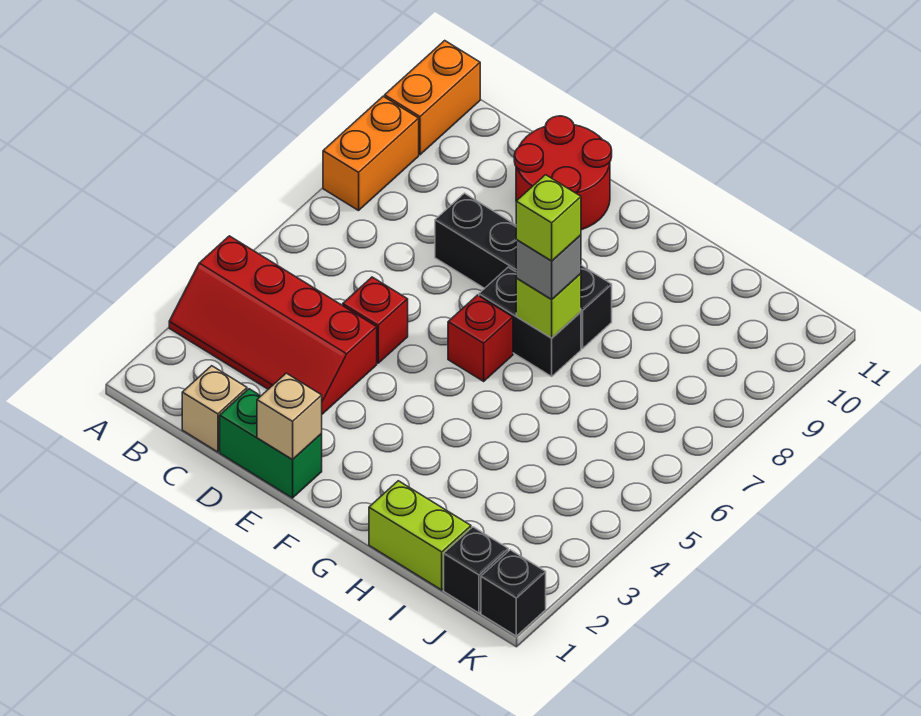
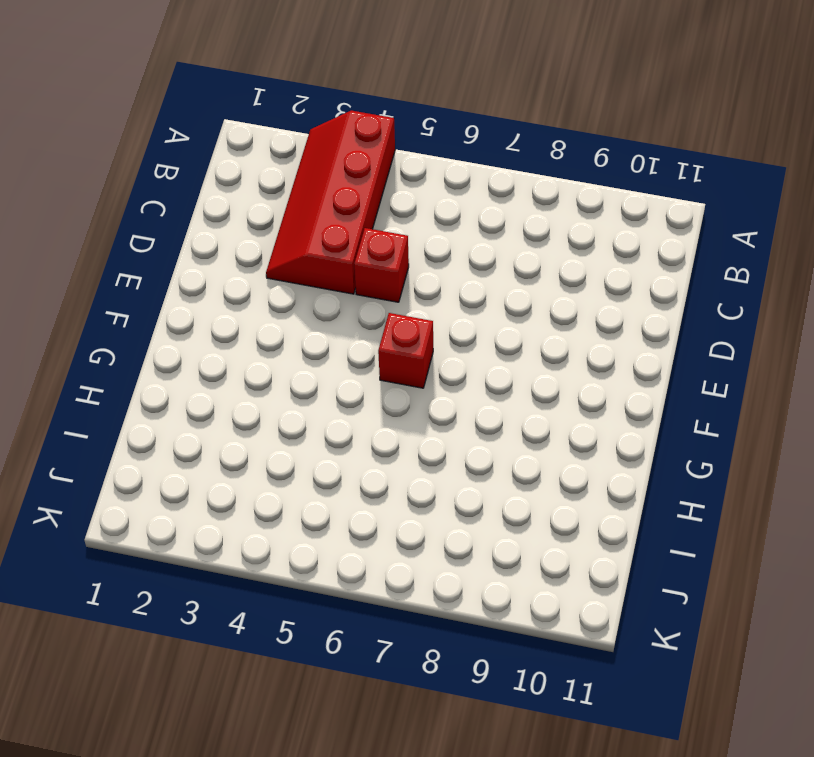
none -> orange 1x2 brick [323,96,419,210]
none -> orange 1x2 brick [385,41,480,155]
none -> tan 1x1 brick [182,366,247,452]

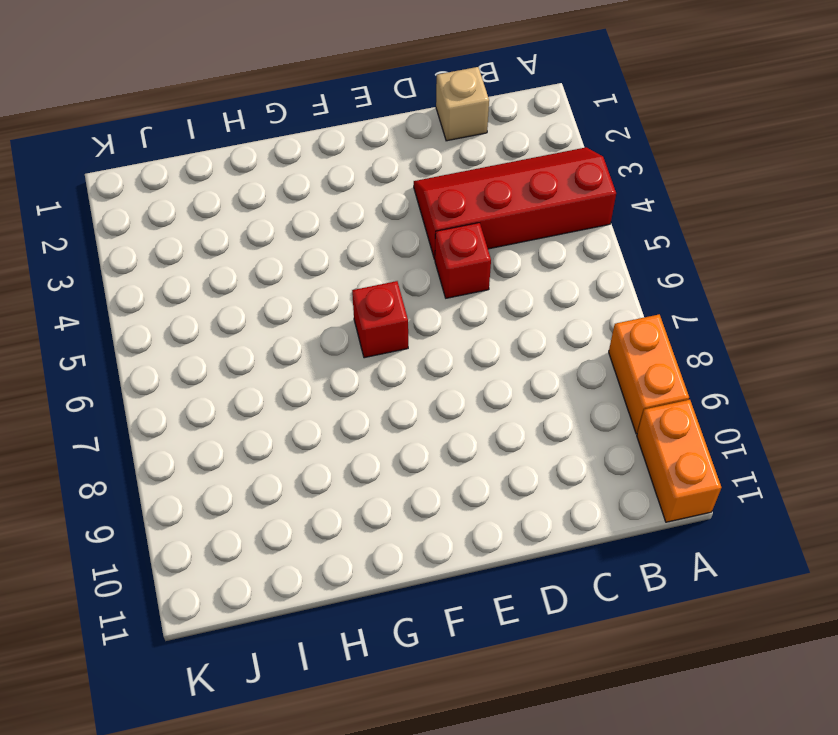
none -> green 1x2 brick [220,389,322,498]
none -> black 1x4 brick [435,193,612,349]
none -> red 2x2 round brick [514,116,612,230]

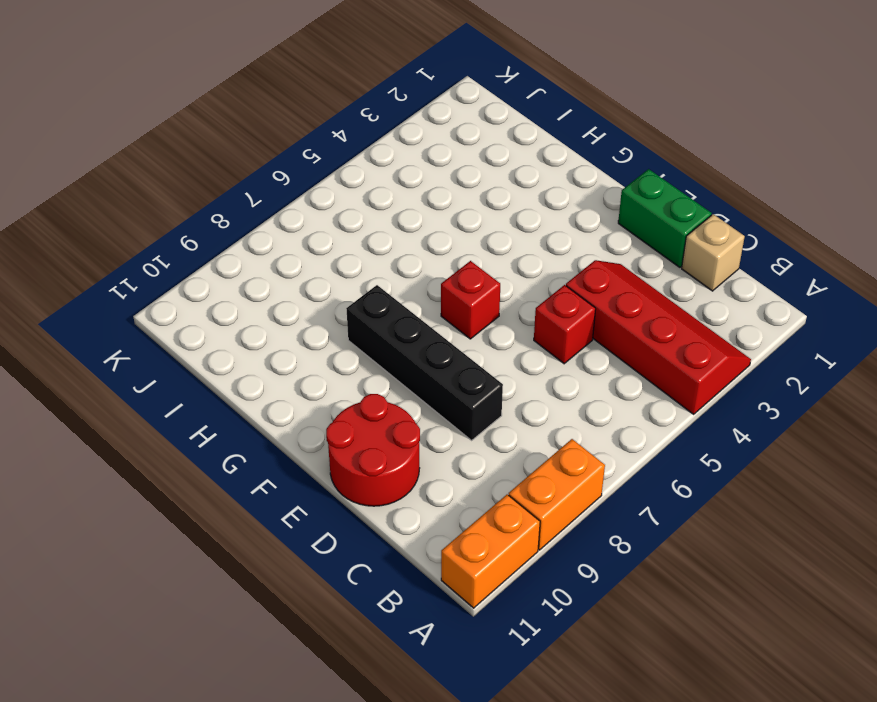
none -> black 1x2 brick [479,267,581,376]
none -> lime 1x2 brick [369,481,471,590]
none -> black 1x1 brick [444,527,508,613]

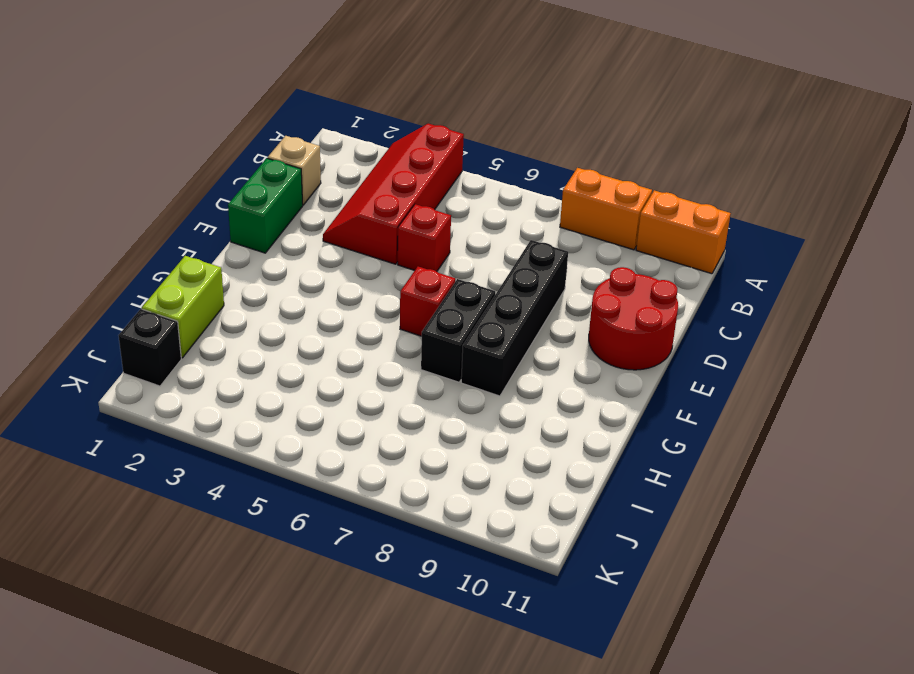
none -> black 1x1 brick [481,550,546,636]
none -> tan 1x1 brick [257,373,322,459]
none -> lime 1x1 brick [516,274,581,338]

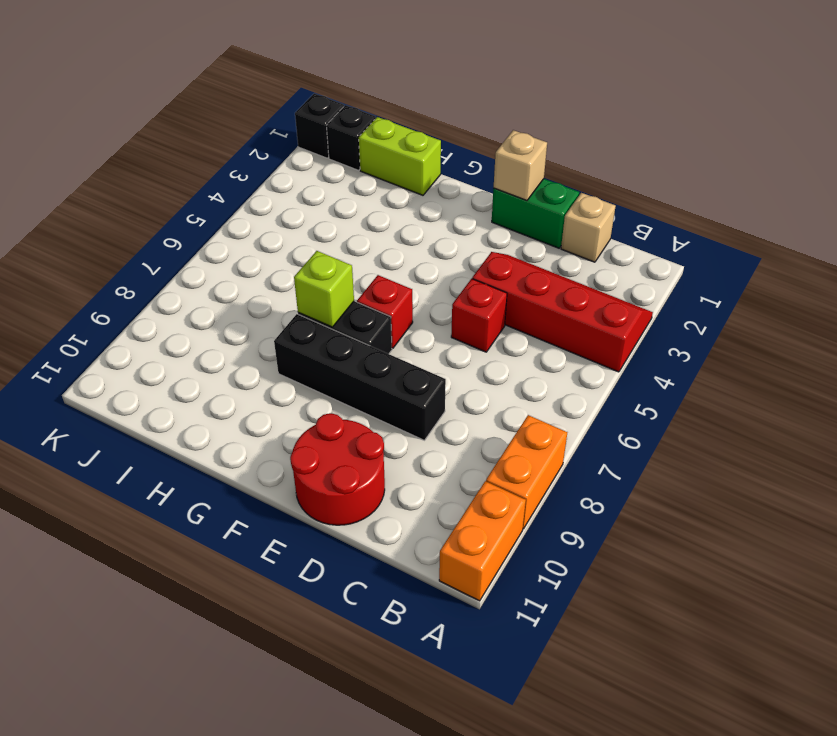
none -> grey 1x1 brick [516,235,581,300]
none -> lime 1x1 brick [516,175,581,261]

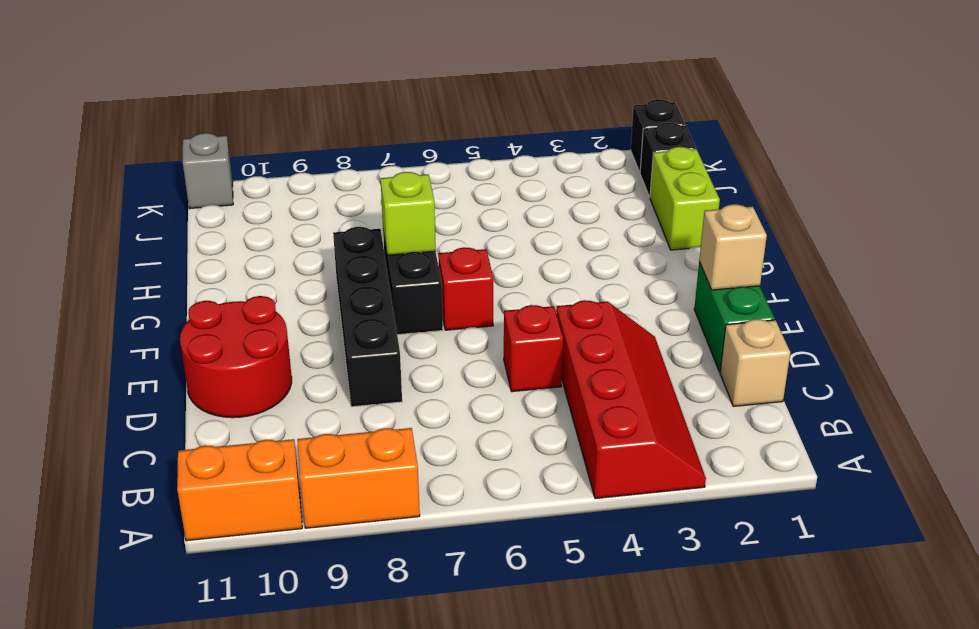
grey 1x1 brick [183,133,233,209] -> grey 1x1 brick moved to [516,235,581,300]
none -> lime 1x1 brick [516,175,581,261]

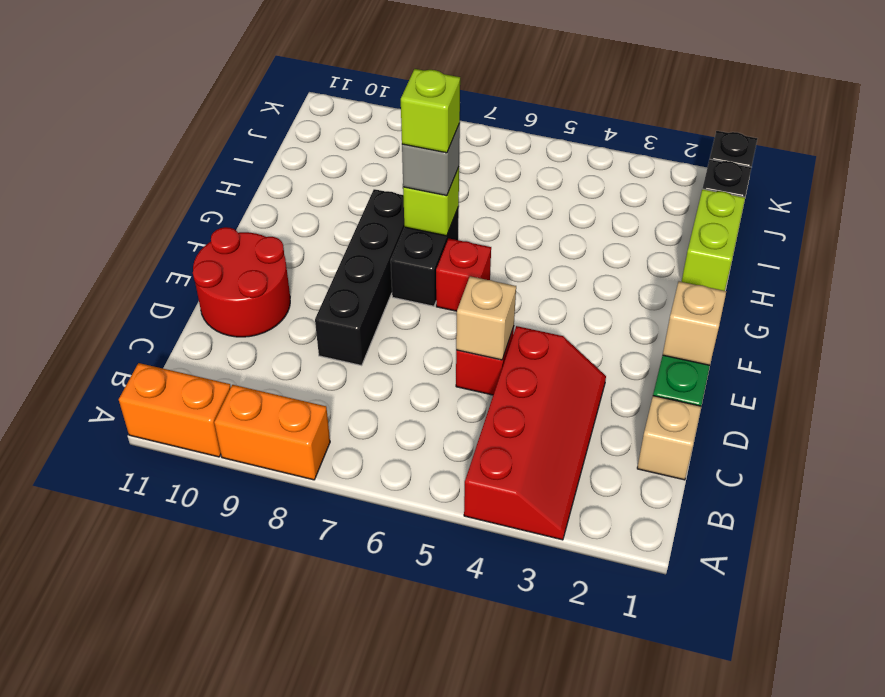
tan 1x1 brick [456,276,516,360] -> none

